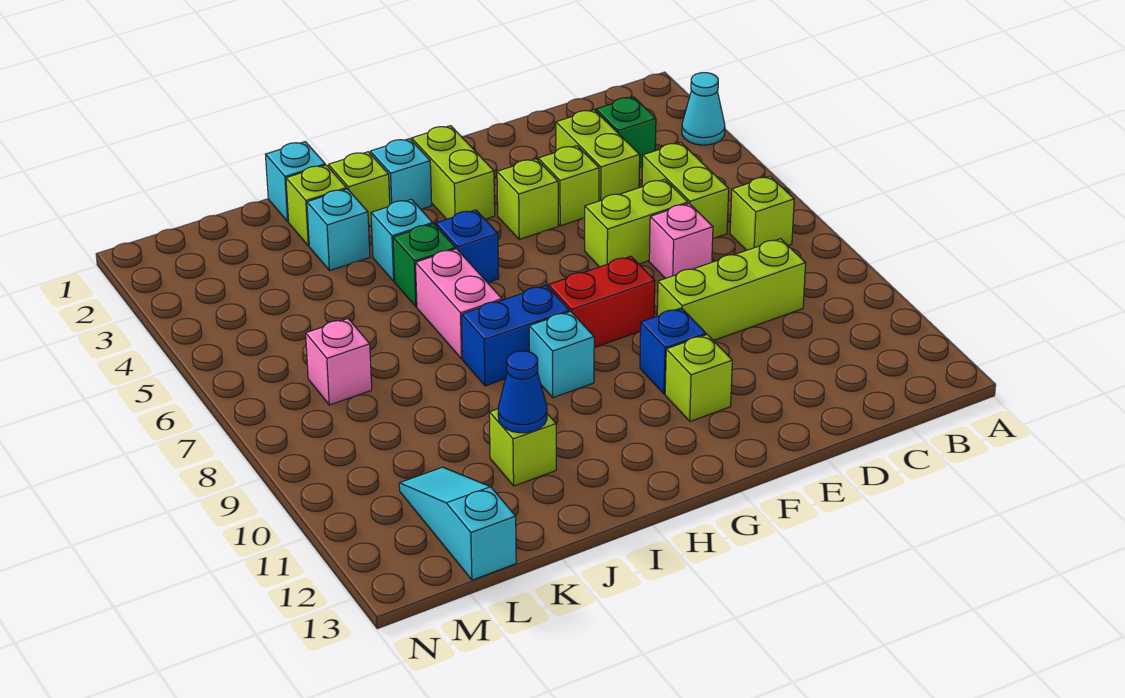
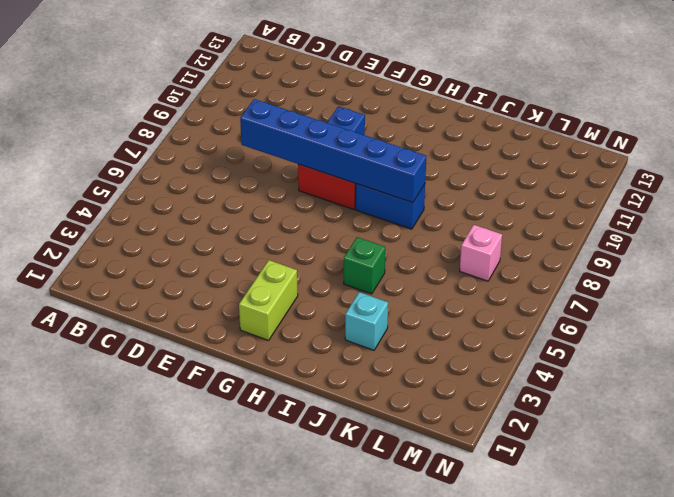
blue 1x6 brick [240,99,427,203] -> none
none -> cyan 1x1 cone [682,73,725,145]
none -> lime 1x1 brick [730,176,794,250]
none -> green 1x1 brick [596,97,656,168]

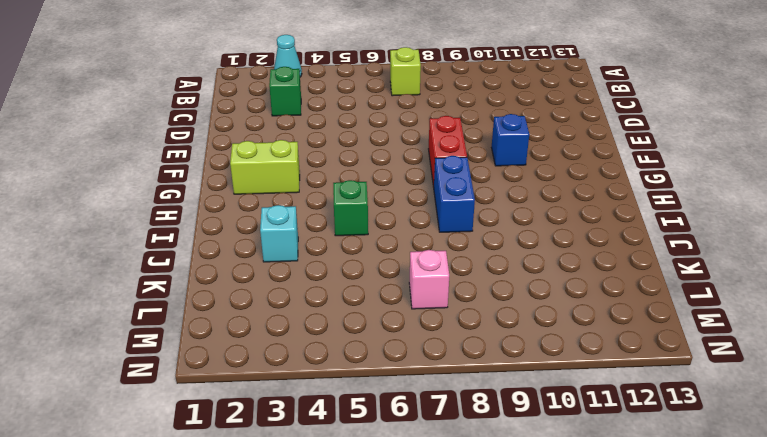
none -> lime 1x2 brick [642,143,729,239]
none -> lime 1x3 brick [657,239,806,341]
none -> lime 1x2 brick [556,110,640,201]

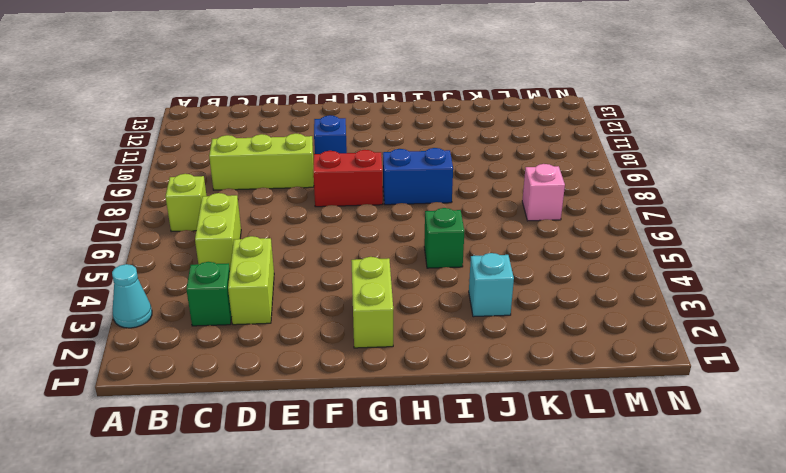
none -> lime 1x2 brick [585,179,688,267]
none -> pink 1x1 brick [649,204,713,279]
none -> lime 1x1 brick [538,146,599,226]

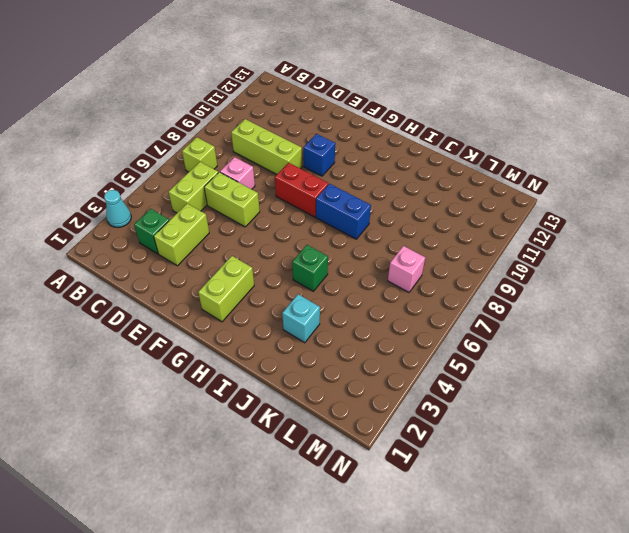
none -> lime 1x1 brick [538,146,599,226]
none -> lime 1x1 brick [497,159,558,239]
none -> lime 1x1 brick [665,335,732,421]

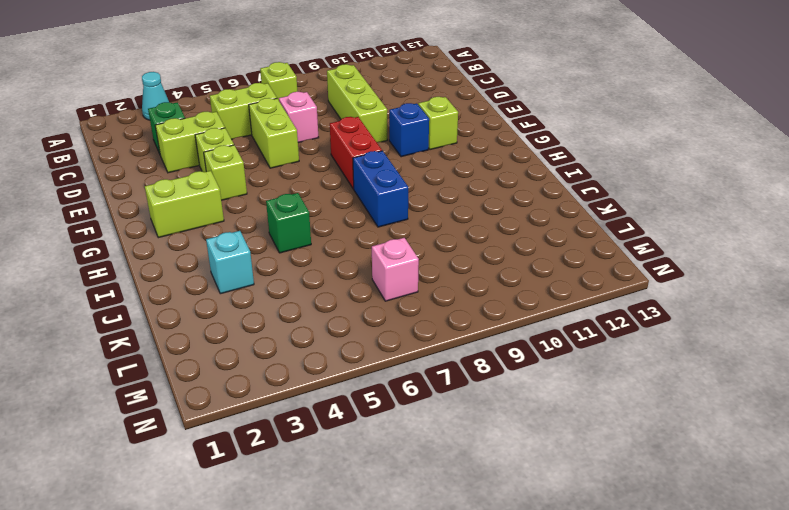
none -> cyan 1x1 brick [370,139,432,209]
none -> blue 1x1 brick [436,210,499,283]
none -> cyan 1x1 brick [529,312,594,398]

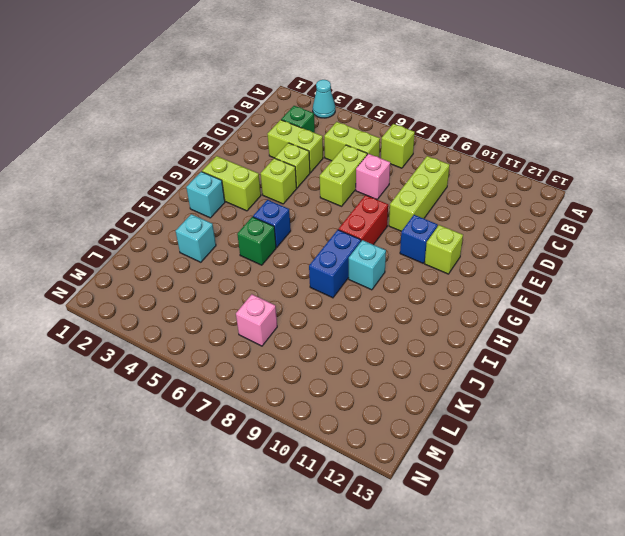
none -> lime 1x1 brick [328,152,390,226]
none -> cyan 1x1 brick [371,199,433,281]
none -> pink 1x2 brick [416,249,502,359]

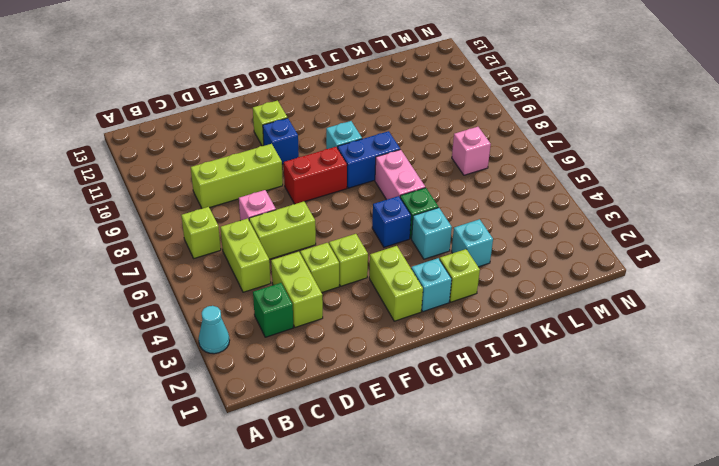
none -> cyan 1x1 brick [266,142,325,222]
none -> lime 1x1 brick [286,165,346,246]
none -> lime 1x1 brick [489,409,556,486]

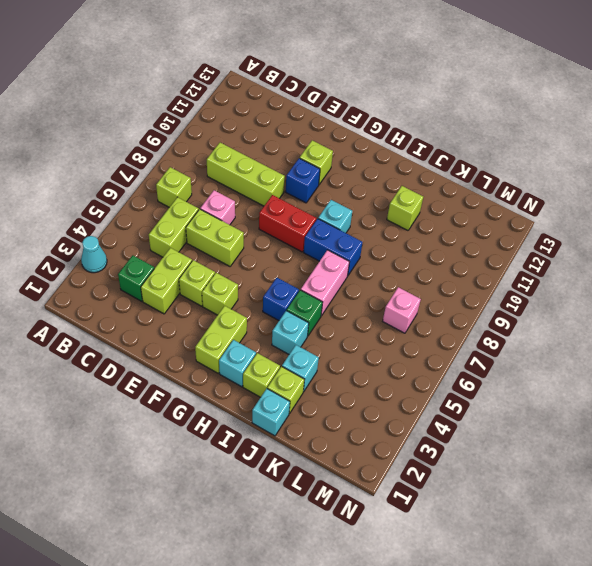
none -> cyan 1x3 slope [399,467,516,580]
none -> blue 1x1 cone [498,351,547,433]

